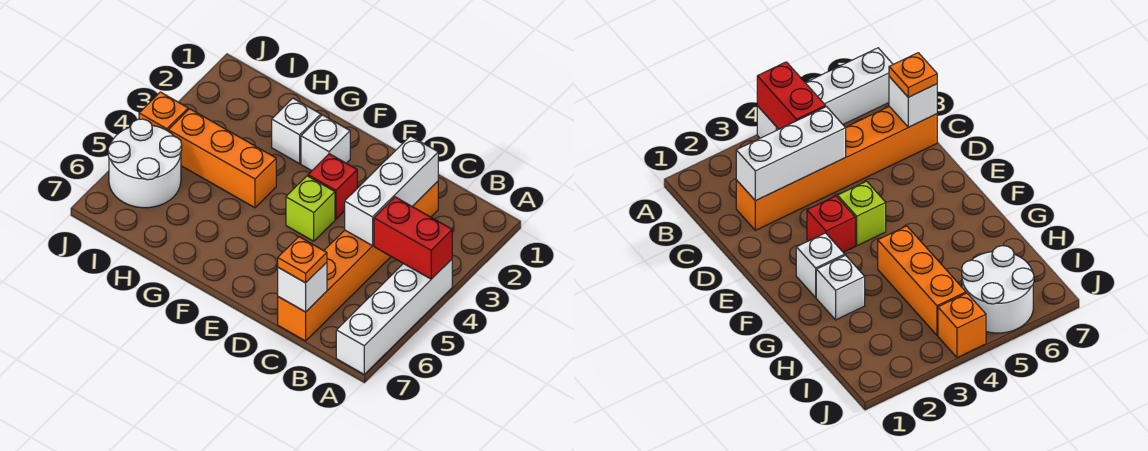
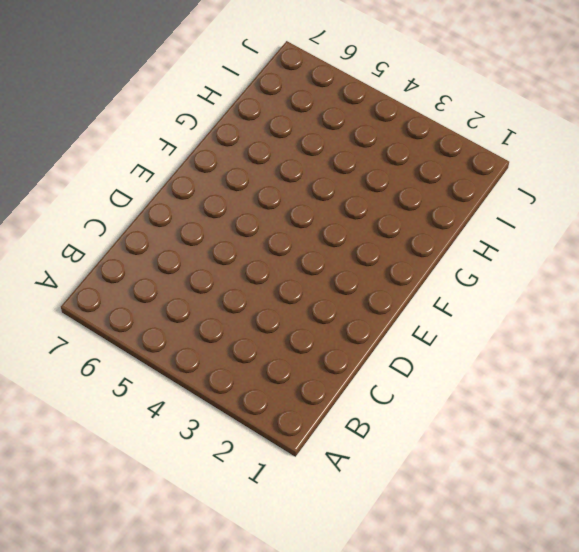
none -> white 1x4 brick [336,259,452,374]
none -> orange 1x6 brick [278,181,438,341]
none -> red 1x1 brick [308,154,357,219]

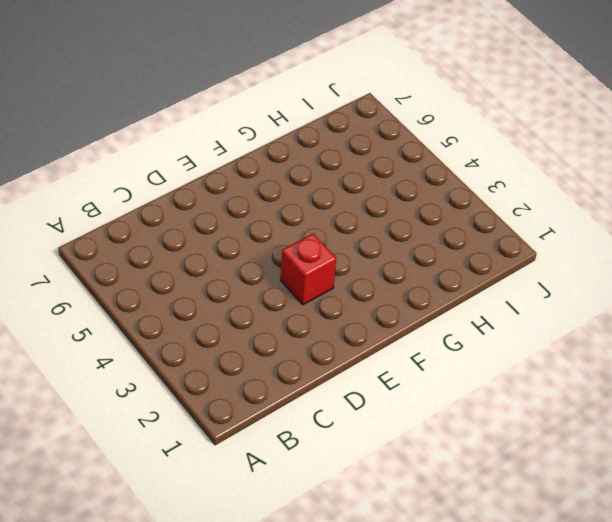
none -> white 1x4 brick [336,259,452,374]
none -> orange 1x6 brick [278,181,438,341]
none -> lime 1x1 brick [286,176,335,241]

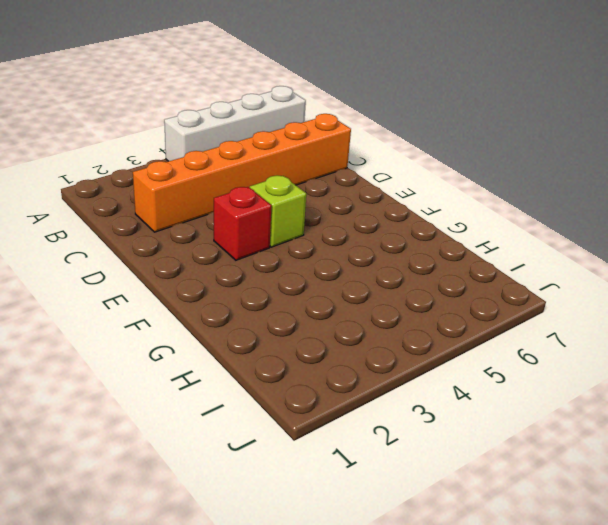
none -> white 1x1 brick [301,115,350,171]
none -> white 1x1 brick [272,98,321,164]
none -> orange 1x3 brick [168,109,276,208]

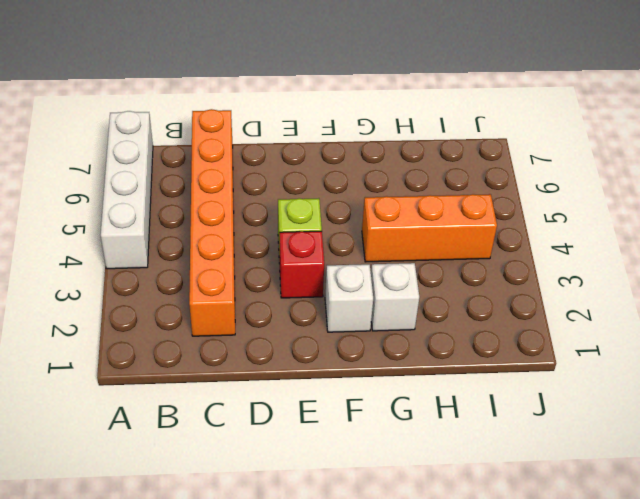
none -> white 2x2 round brick [108,119,182,208]
none -> orange 1x1 brick [139,92,188,131]
none -> red 1x2 brick [374,197,452,279]

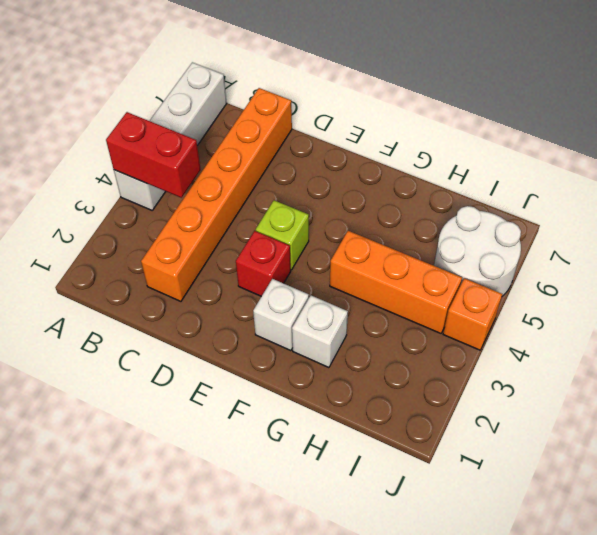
none -> white 1x3 brick [345,136,438,246]
none -> white 1x1 brick [278,262,327,312]
none -> orange 1x1 plate [278,237,327,283]

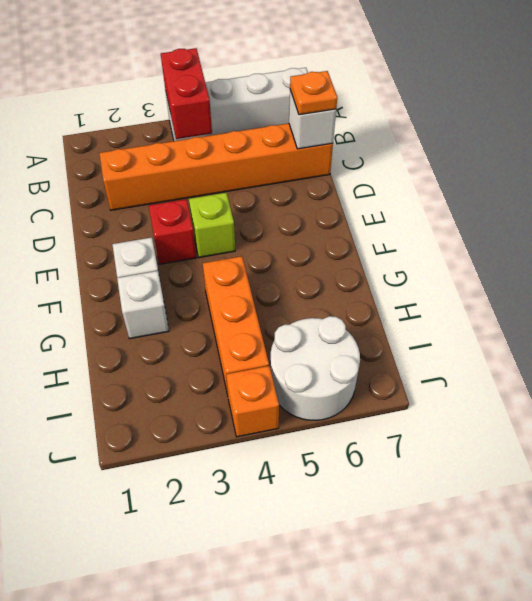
none -> white 1x3 brick [345,136,438,246]

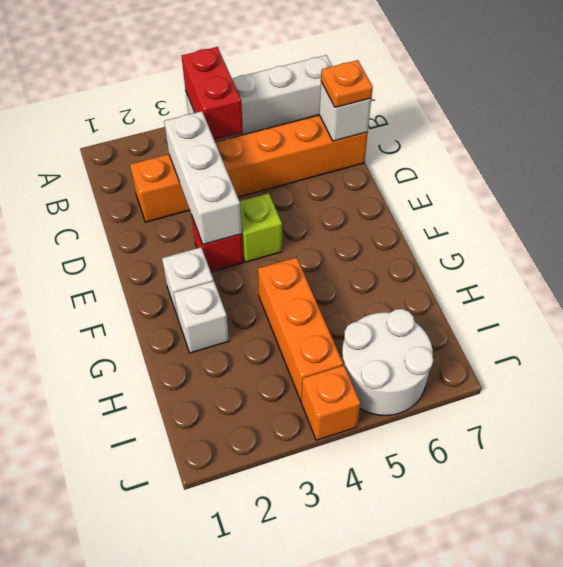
white 1x3 brick [164,111,242,245] -> white 1x3 brick turned to [345,136,438,246]

